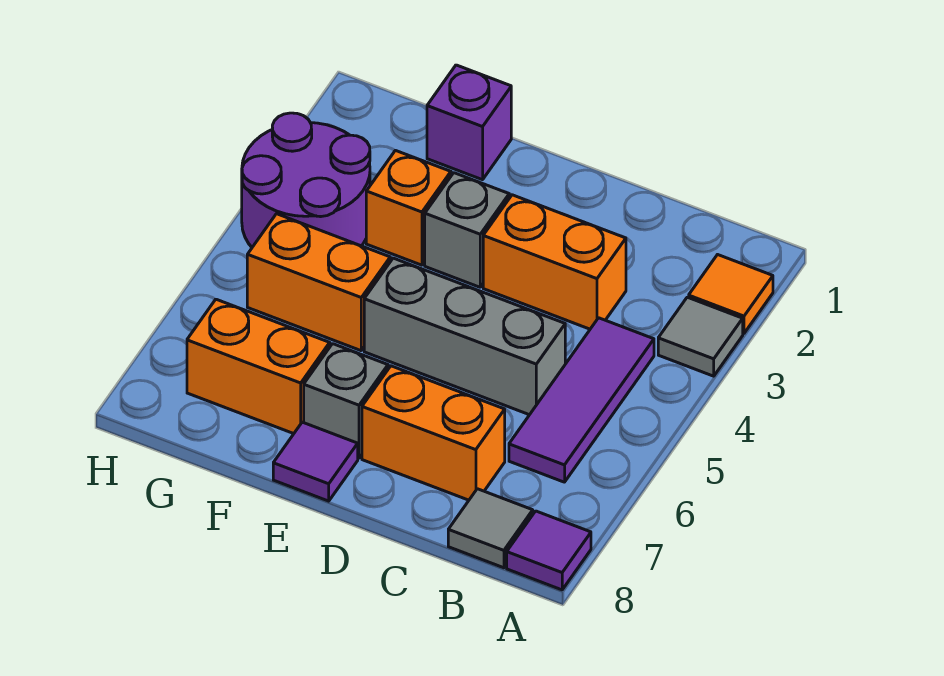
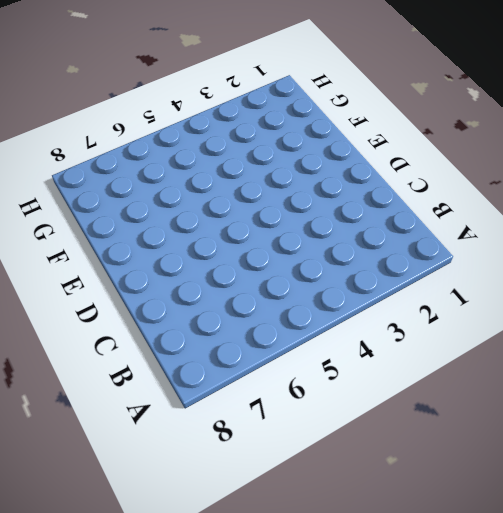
none -> orange 1x1 tile [689,255,773,333]
none -> grey 1x1 tile [658,297,743,376]
none -> purple 1x1 tile [507,511,591,590]

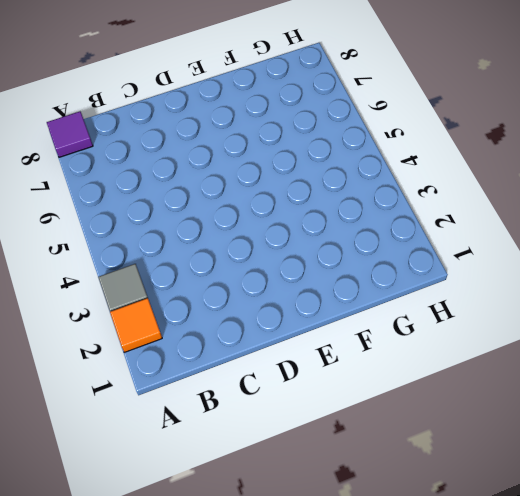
none -> purple 1x3 tile [509,318,654,482]
none -> grey 1x1 tile [448,489,533,568]
none -> orange 1x2 brick [483,195,626,329]

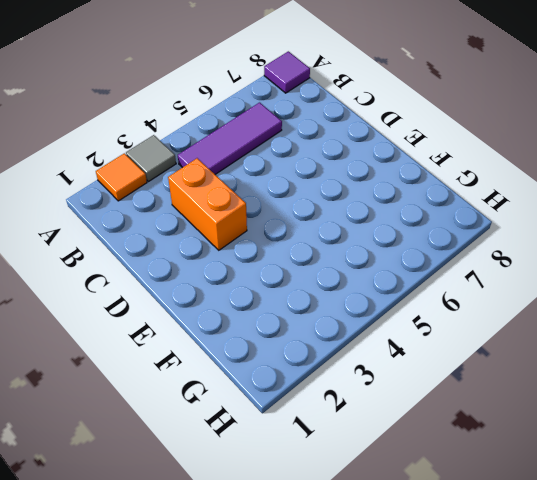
none -> grey 1x1 tile [448,489,533,568]
none -> grey 1x3 brick [364,258,565,415]
none -> orange 1x2 brick [362,366,505,500]

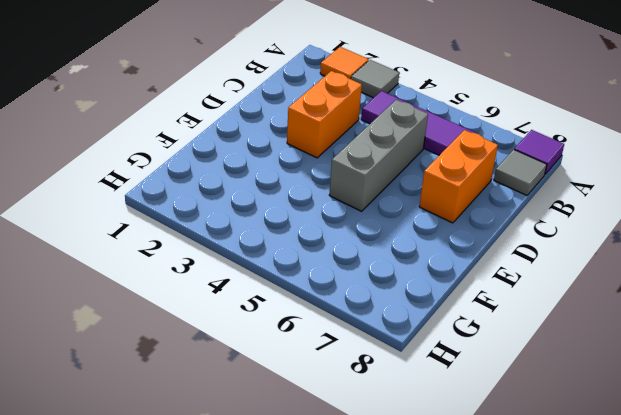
none -> grey 1x1 brick [425,173,509,287]
none -> grey 1x1 brick [304,344,388,458]
none -> purple 1x1 tile [273,422,358,501]

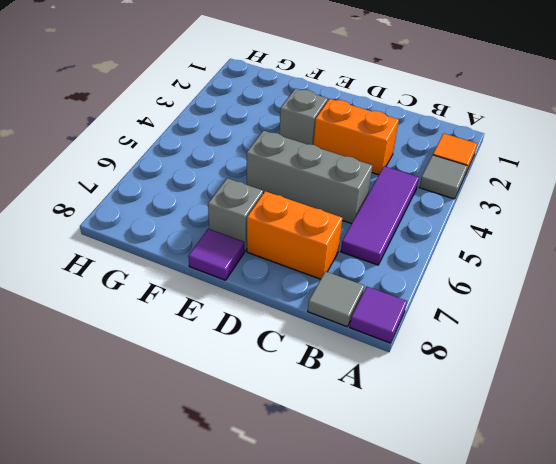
none -> purple 1x1 brick [427,65,511,180]
none -> orange 1x1 brick [366,151,451,265]
none -> orange 1x2 brick [247,214,390,351]

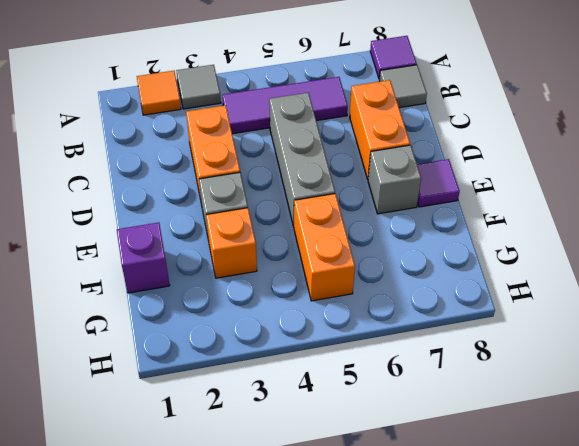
none -> orange 1x2 brick [187,299,330,434]
none -> purple 2x2 round brick [242,113,370,247]

